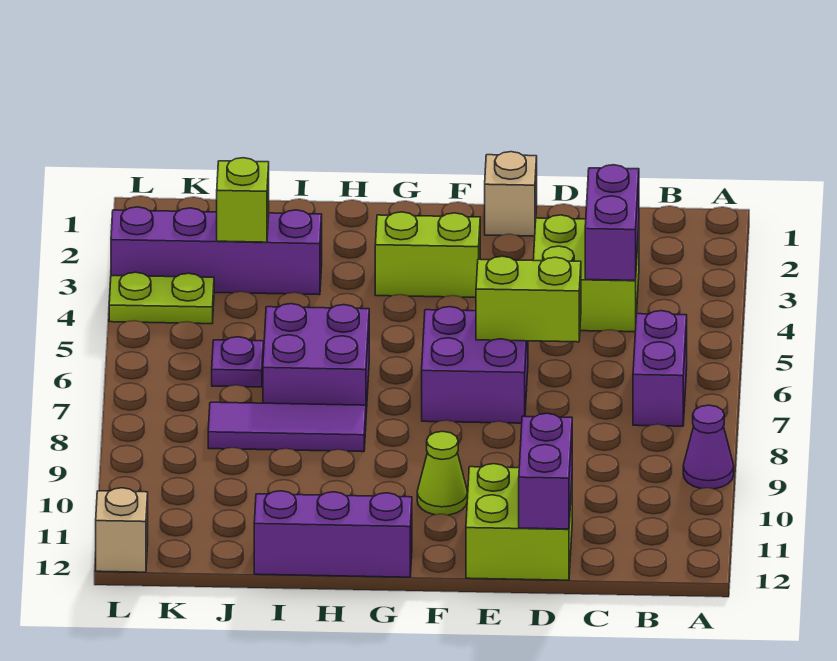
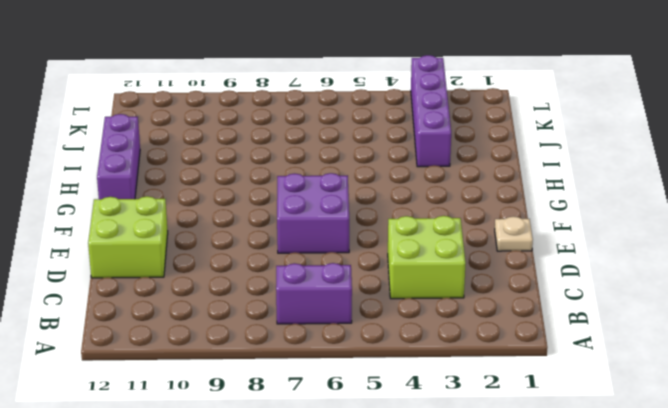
tan 1x1 plate [495,216,533,251] -> tan 1x1 brick [485,152,537,236]
none -> purple 1x1 cone [683,405,734,489]
none -> lime 1x2 brick [375,212,480,297]
none -> lime 1x1 cone [417,432,468,515]

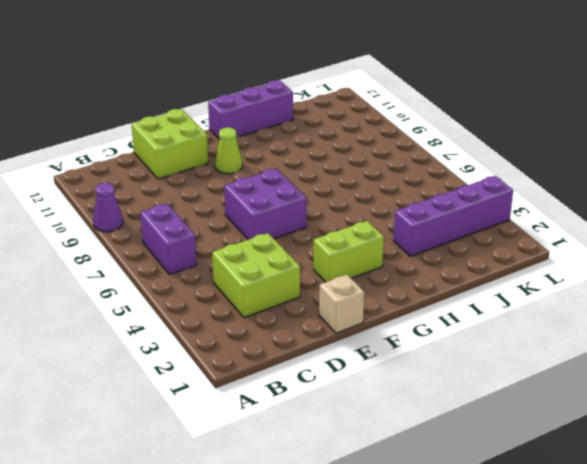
none -> purple 2x2 brick [263,304,369,413]
none -> purple 1x3 tile [208,402,366,452]
none -> purple 1x1 plate [212,337,264,387]

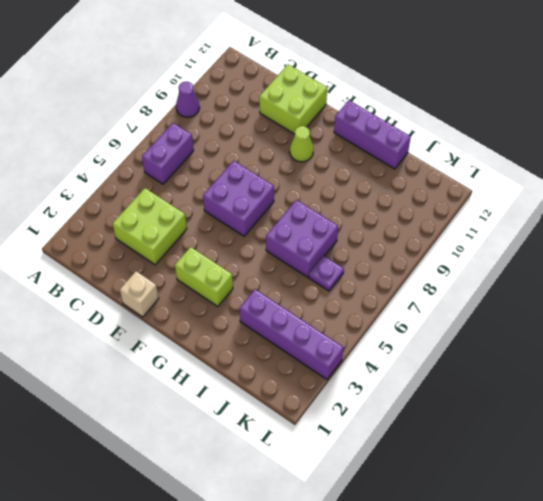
none -> purple 1x3 tile [208,402,366,452]
none -> lime 1x2 plate [109,272,214,324]
none -> tan 1x1 brick [96,488,148,572]

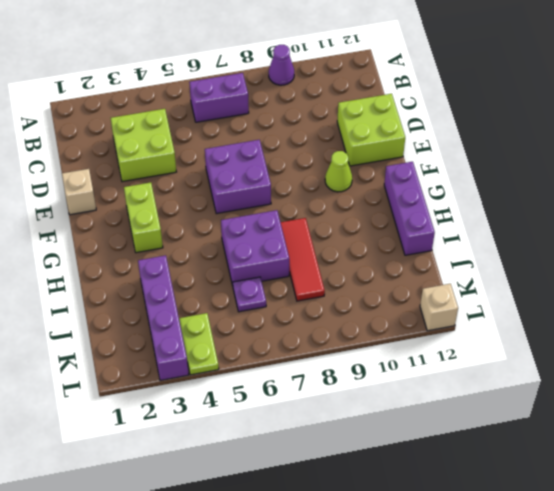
red 1x3 tile [281,218,325,301] -> purple 1x3 tile [208,402,366,452]
none -> purple 1x2 brick [585,165,639,280]
none -> lime 1x2 brick [476,256,581,342]
none -> purple 1x2 brick [519,413,572,529]

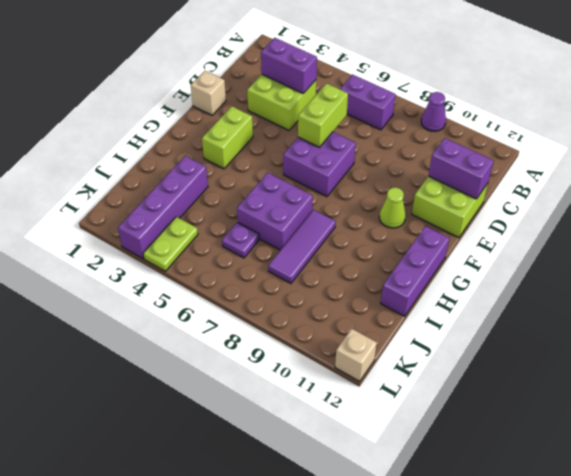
none -> lime 1x1 brick [217,158,269,242]

